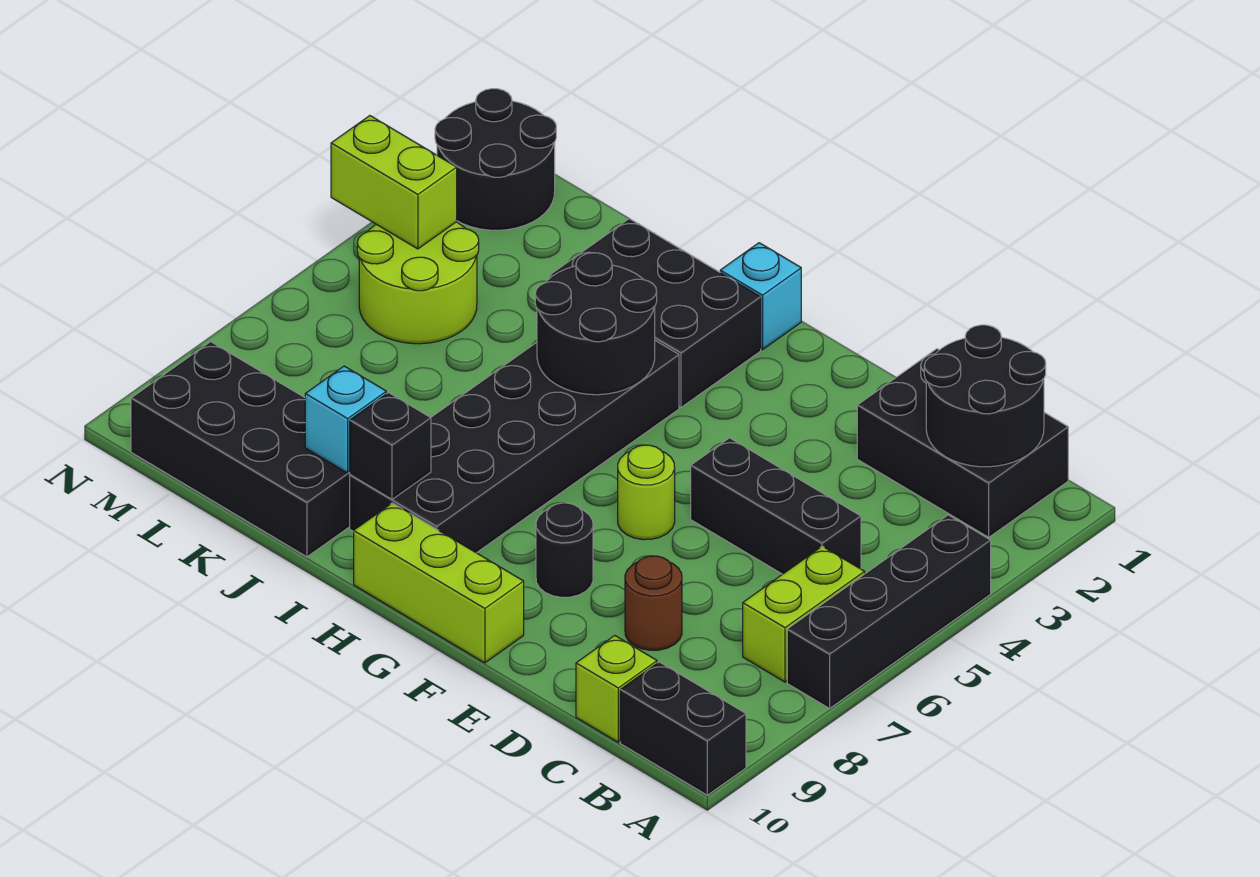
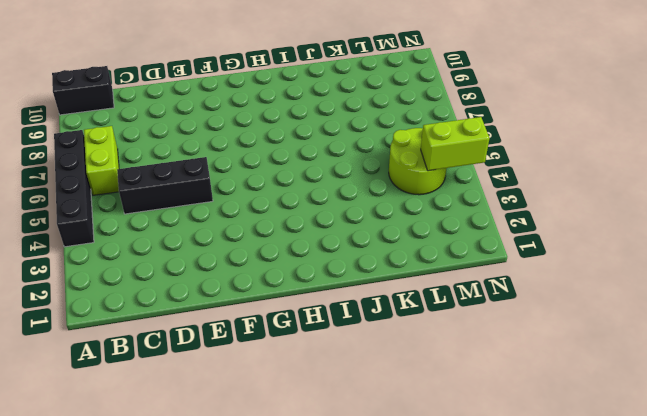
none -> black 2x3 brick [857,349,1068,537]
none -> lime 1x1 brick [576,636,657,742]
none -> brown 1x1 round brick [625,556,682,650]

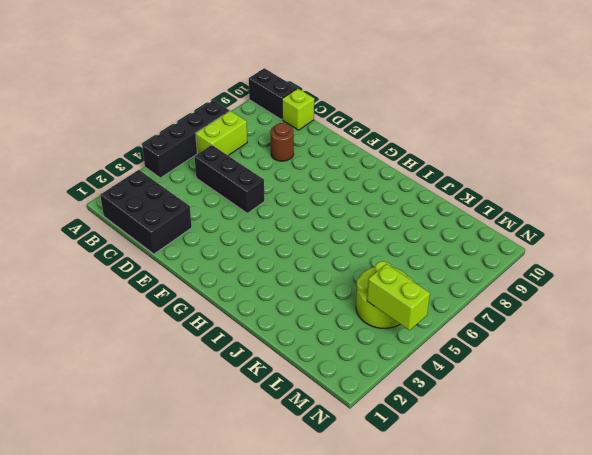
none -> lime 1x1 round brick [618,445,675,540]
none -> black 1x1 round brick [536,503,593,597]
none -> lime 1x3 brick [354,503,524,663]

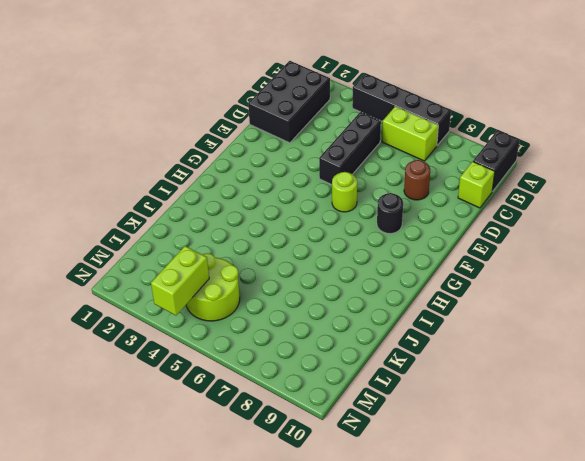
none -> lime 1x3 brick [354,503,524,663]
none -> cyan 1x1 brick [720,243,801,350]
none -> black 2x3 brick [550,219,761,407]

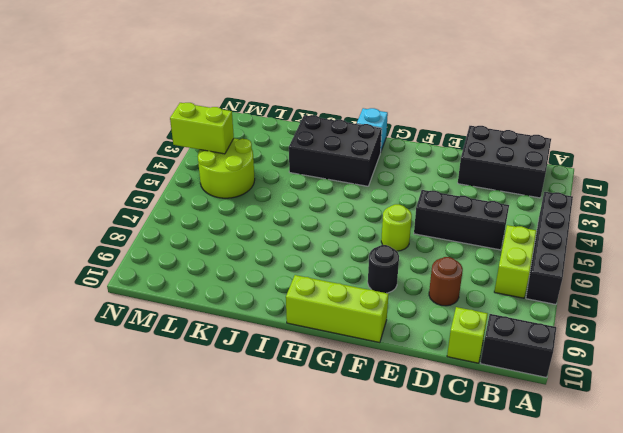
none -> black 2x6 brick [350,340,679,553]
none -> black 2x4 brick [131,342,350,557]
none -> black 2x2 round brick [435,89,556,230]

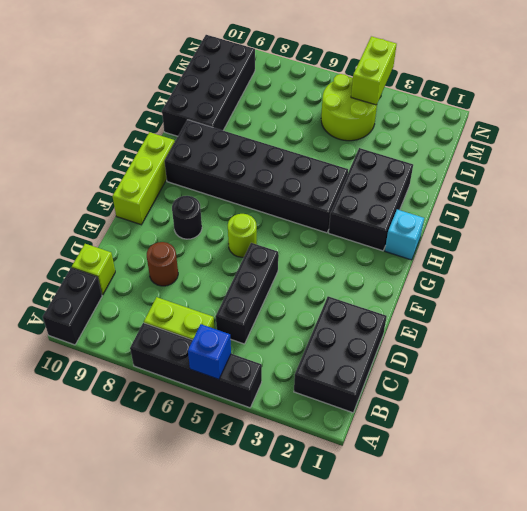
blue 1x1 brick [188,324,231,379] -> none
none -> black 2x2 round brick [435,89,556,230]
none -> black 2x2 round brick [924,325,1046,467]
none -> black 2x2 round brick [535,253,657,395]

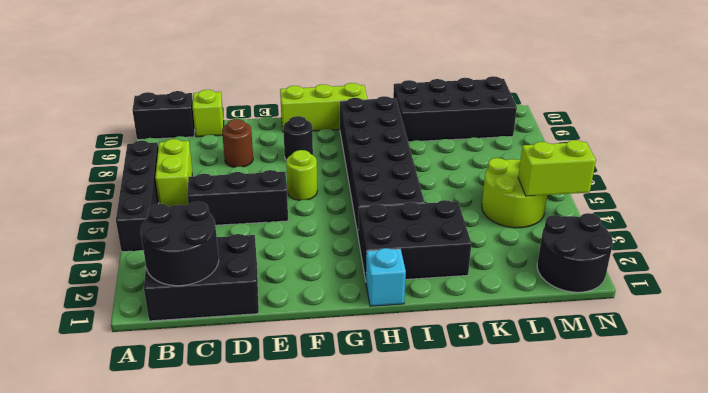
none -> black 2x2 round brick [535,253,657,395]
none -> black 1x1 brick [350,393,431,499]
none -> cyan 1x1 brick [305,366,386,473]

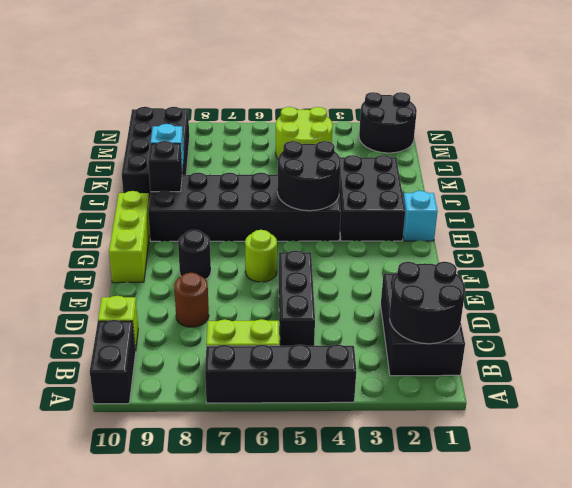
none -> lime 1x2 brick [331,116,457,249]

